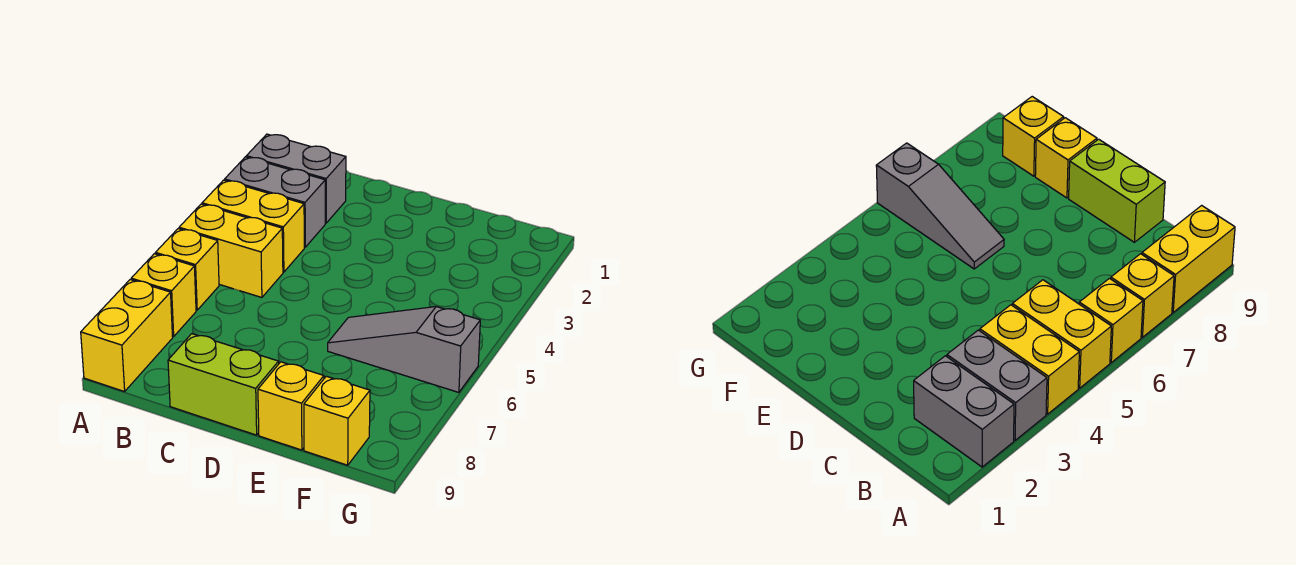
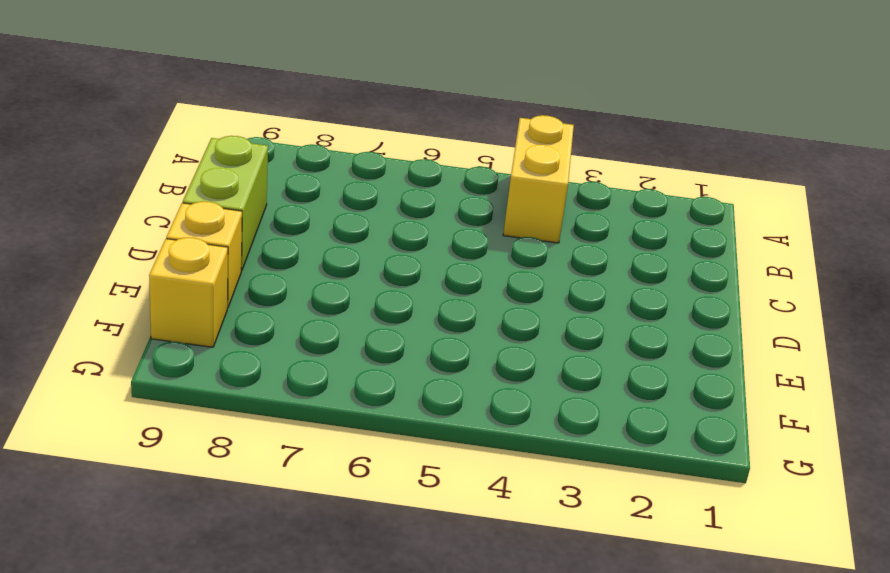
none -> grey 1x2 brick [246,134,346,223]
none -> grey 1x2 brick [225,157,325,247]

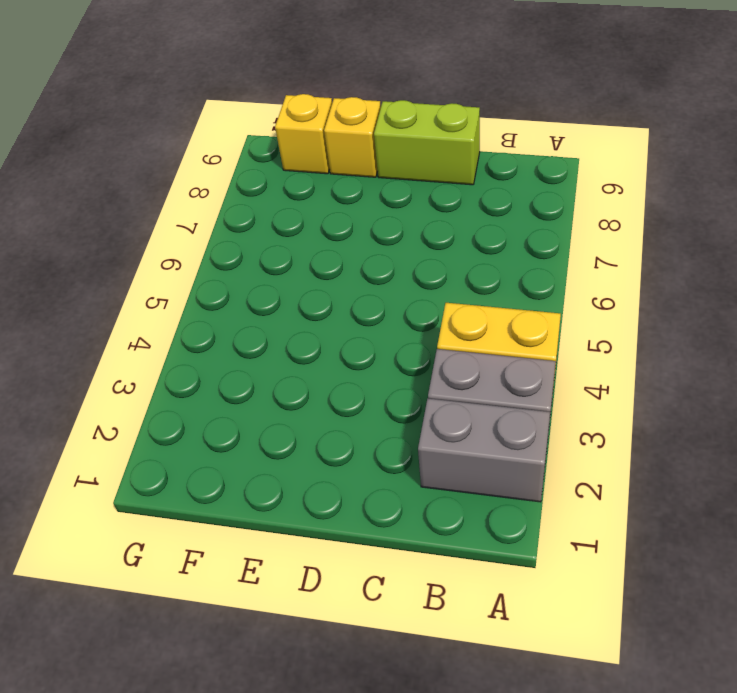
none -> yellow 1x2 brick [179,204,283,297]
none -> yellow 1x1 brick [156,229,219,310]

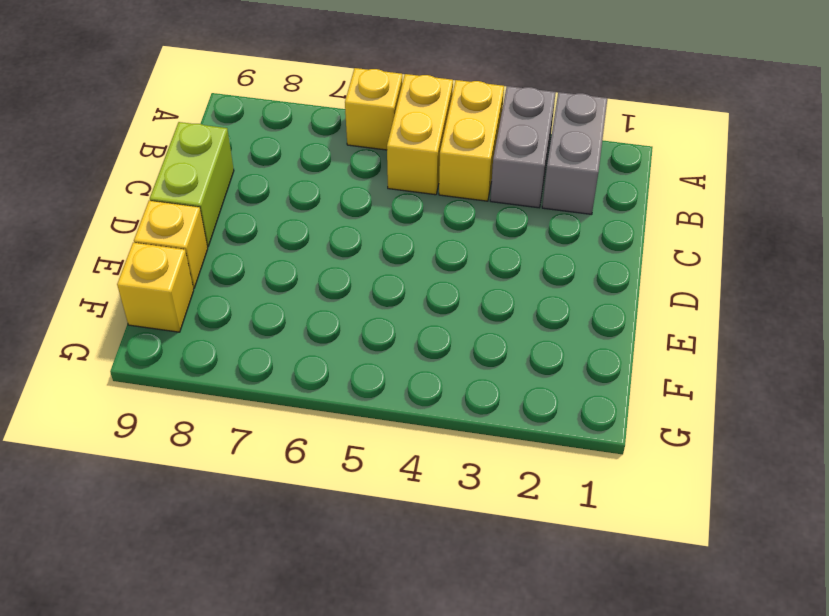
none -> yellow 1x1 brick [131,254,196,337]
none -> yellow 1x2 brick [81,280,173,391]

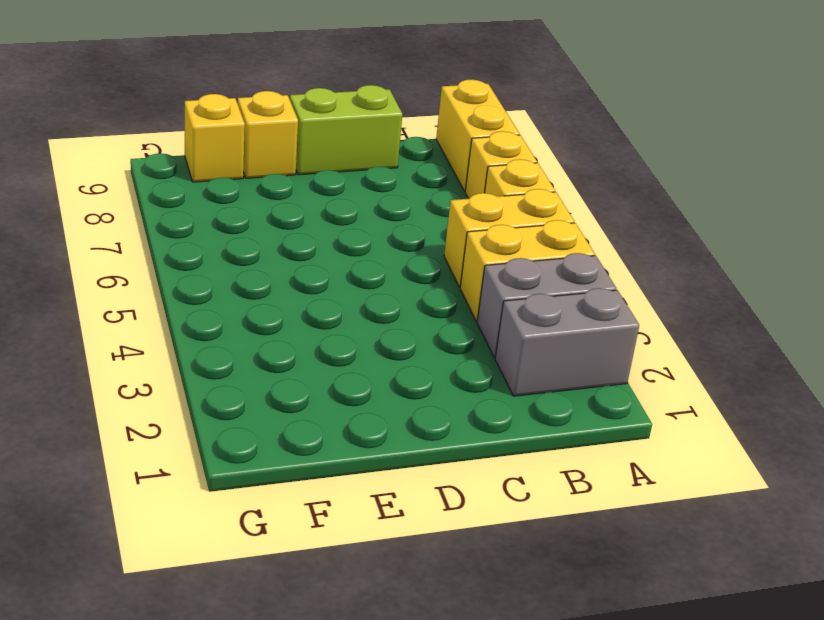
none -> grey 1x3 slope [328,307,480,392]

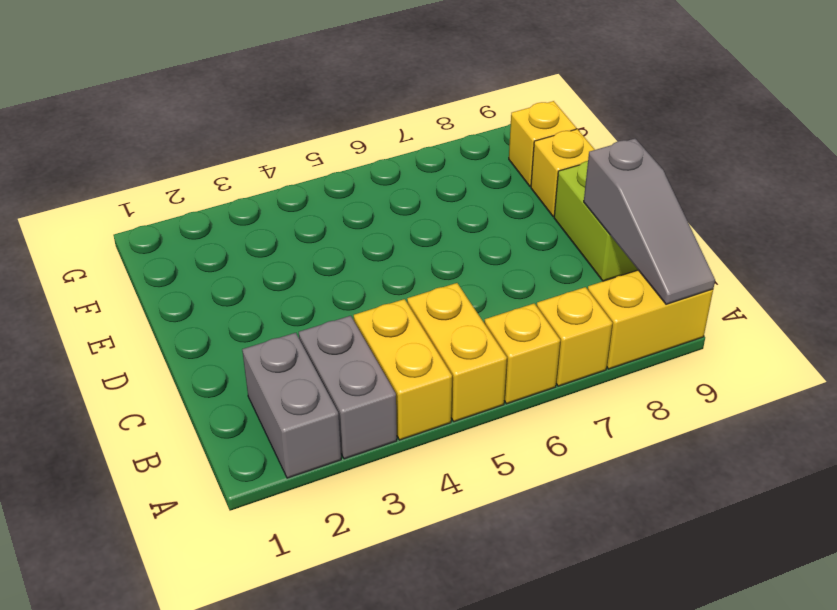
grey 1x3 slope [584,139,715,304] -> grey 1x3 slope moved to [328,307,480,392]

